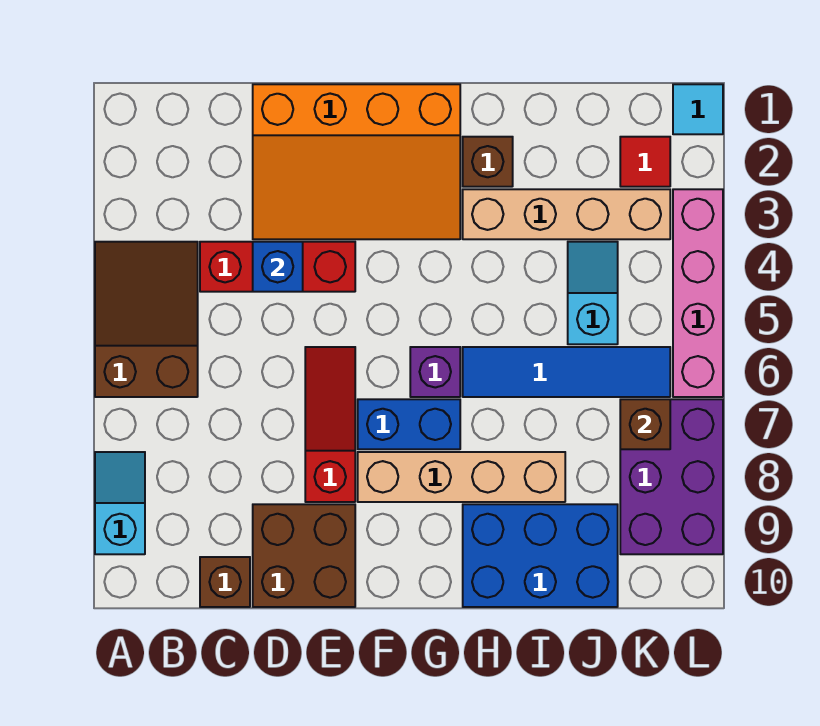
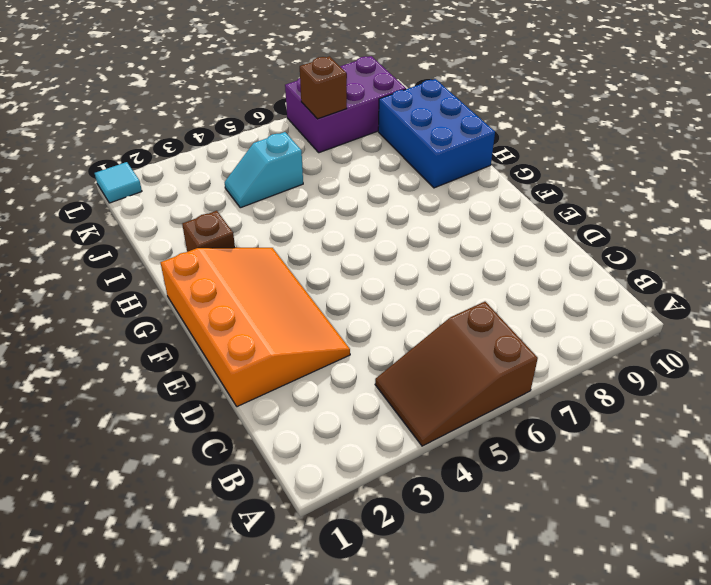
none -> cyan 1x2 slope [95,452,145,554]
none -> red 1x3 brick [200,242,355,292]
none -> brown 1x1 brick [200,557,250,607]

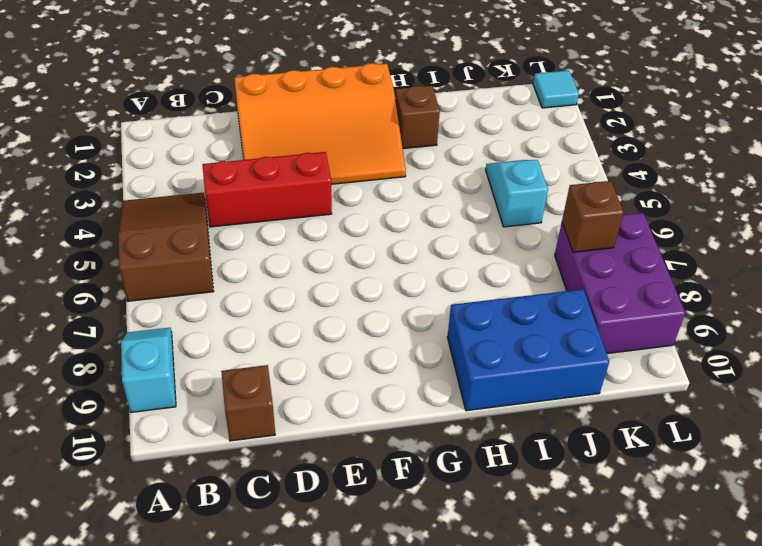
none -> brown 2x2 brick [253,504,355,607]
none -> red 1x3 slope [305,347,355,502]
none -> blue 1x2 brick [358,399,460,449]

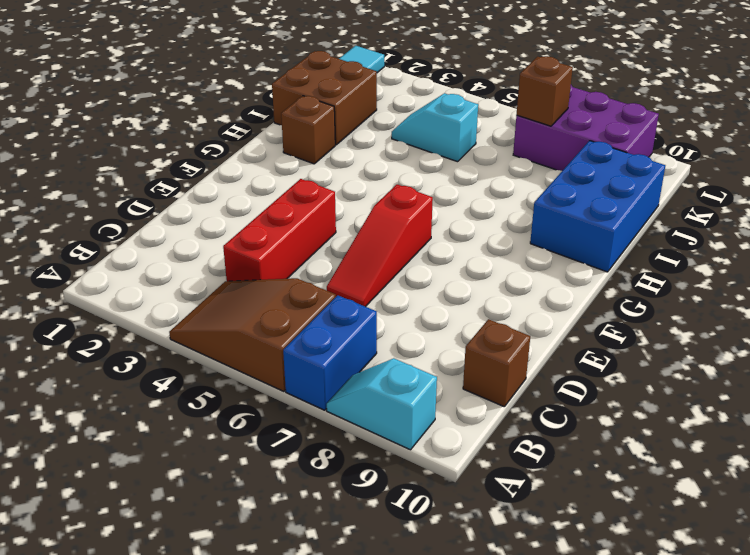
blue 1x2 brick [283,295,377,410] -> blue 1x2 brick moved to [358,399,460,449]
red 1x3 slope [327,184,433,307] -> red 1x3 slope turned to [305,347,355,502]
brown 2x2 brick [272,51,377,145] -> brown 2x2 brick moved to [253,504,355,607]
none -> orange 3x4 slope [253,84,460,239]
none -> tan 1x4 brick [358,452,565,502]
none -> purple 1x1 brick [410,347,460,397]

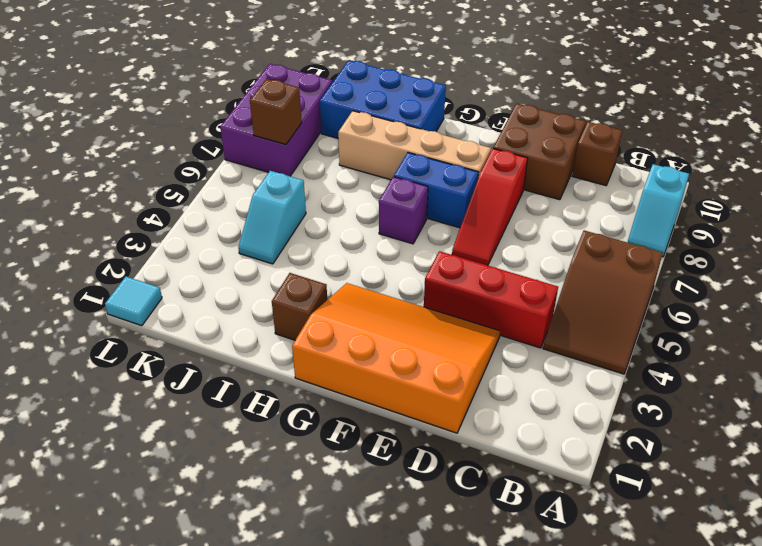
none -> tan 1x4 brick [463,189,670,239]
none -> blue 1x4 tile [463,347,670,397]
none -> red 1x1 tile [620,137,670,187]

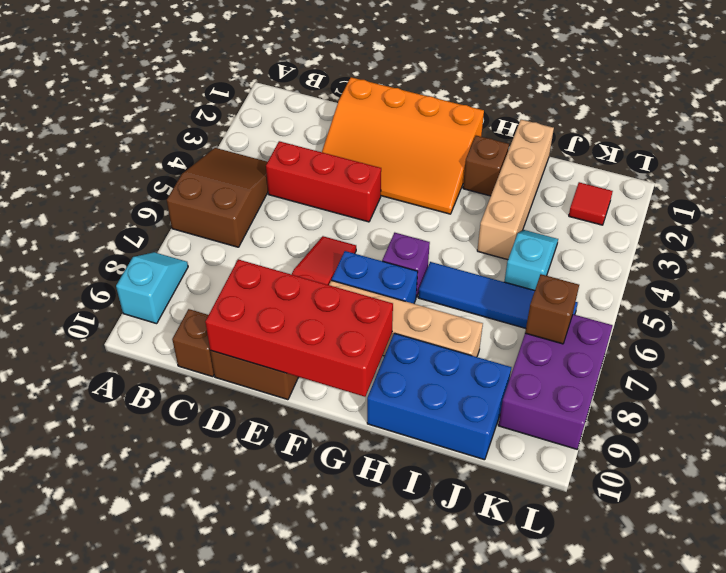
red 2x4 brick [205,259,393,397] -> none
tan 1x4 brick [477,120,554,260] -> tan 1x4 brick turned to [463,189,670,239]
none -> cyan 1x1 tile [673,84,723,134]
none -> pink 1x4 brick [673,189,723,397]
none -> blue 1x1 brick [253,242,303,292]

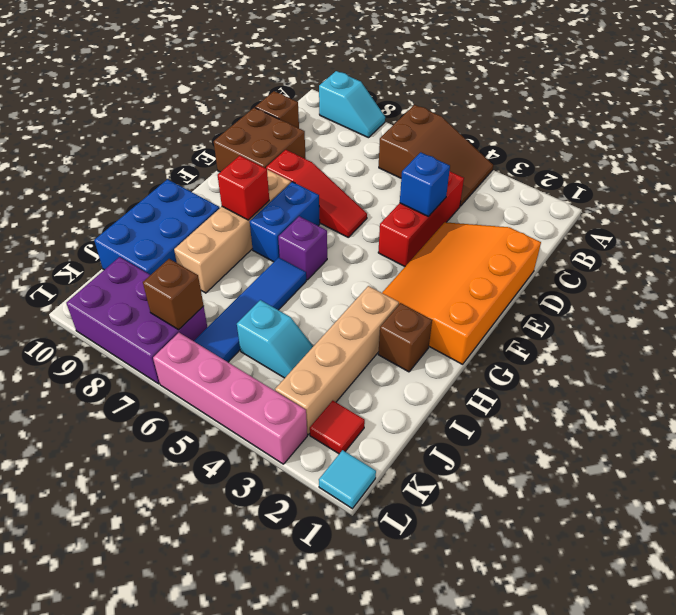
red 1x1 brick [218,156,269,220] -> none

